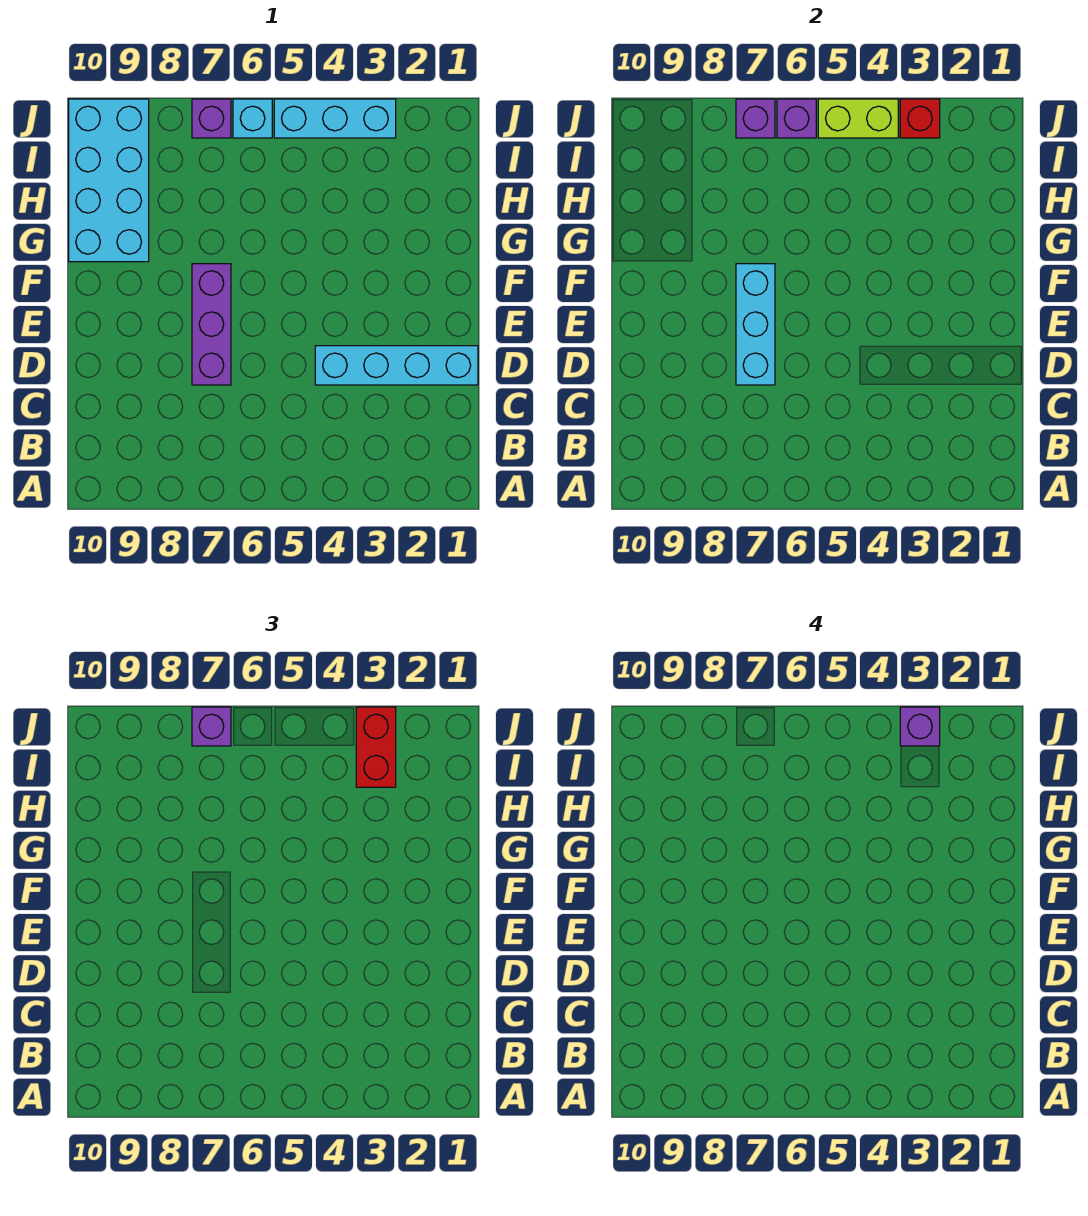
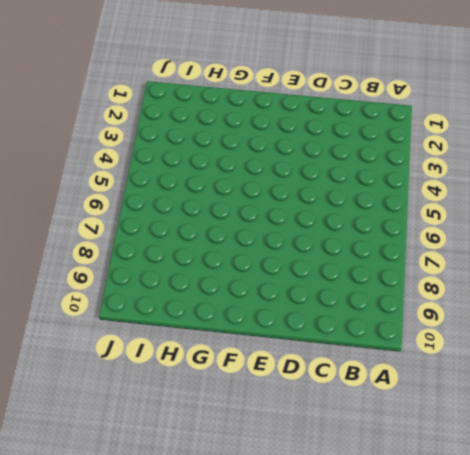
none -> cyan 1x4 brick [315,346,478,385]
none -> purple 1x3 brick [192,264,231,385]
none -> cyan 2x4 brick [69,99,149,262]

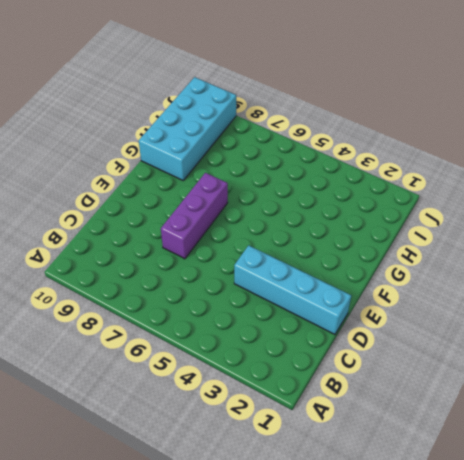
none -> cyan 1x3 brick [274,99,396,138]
none -> cyan 1x1 brick [233,99,272,138]
none -> purple 1x1 brick [192,99,231,138]

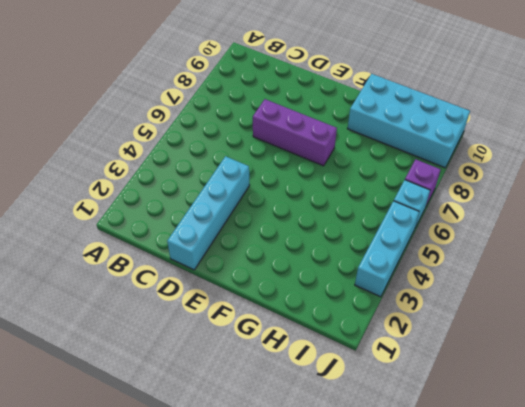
none -> cyan 1x3 brick [736,264,775,385]
none -> red 1x1 brick [900,99,940,138]
none -> lime 1x2 brick [818,99,898,138]

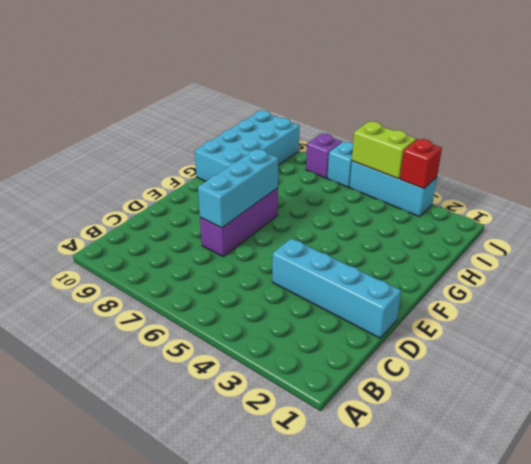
none -> purple 1x1 brick [777,99,816,138]
none -> purple 1x1 brick [736,99,775,138]
none -> red 1x2 brick [356,707,396,787]

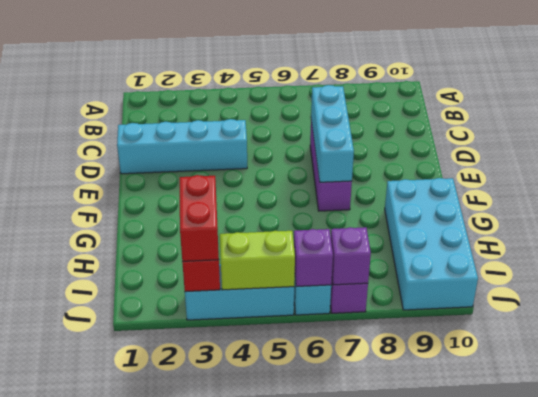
none -> purple 1x1 brick [192,707,231,746]
none -> purple 1x1 brick [900,707,940,746]

